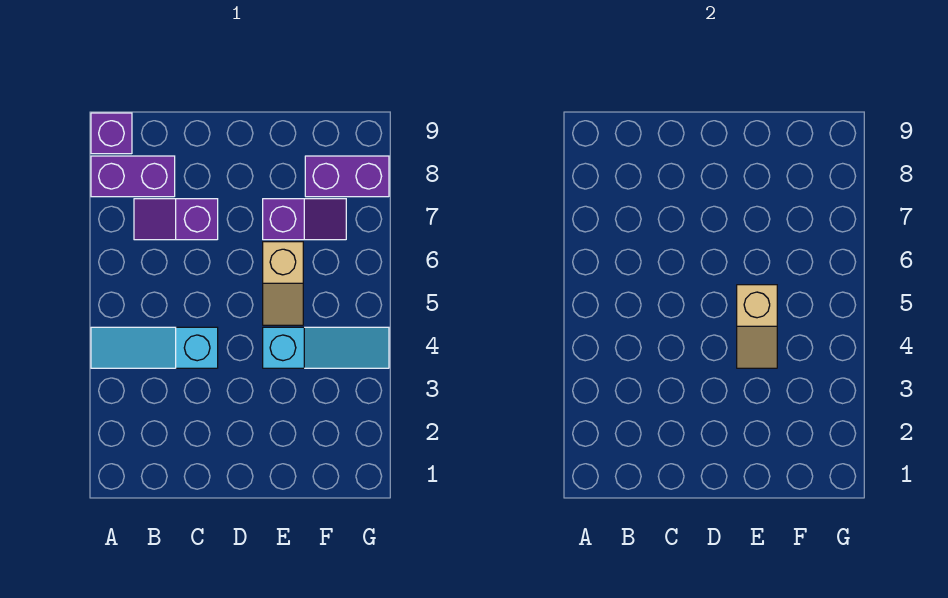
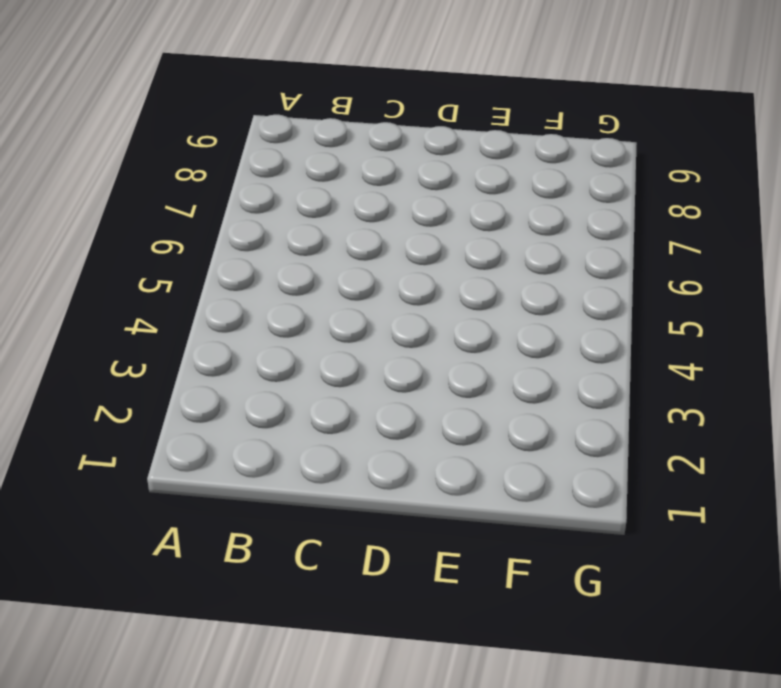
none -> cyan 1x3 slope [91,327,218,368]
none -> purple 1x2 brick [91,156,175,197]

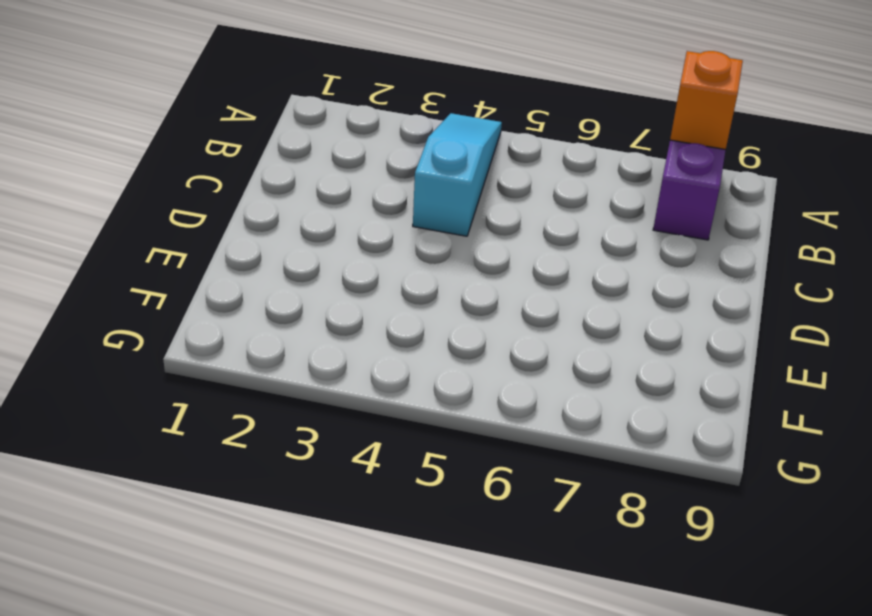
orange 1x1 brick [670,51,743,150] -> none
none -> purple 1x1 brick [91,113,132,154]
none -> purple 1x2 slope [134,199,218,240]

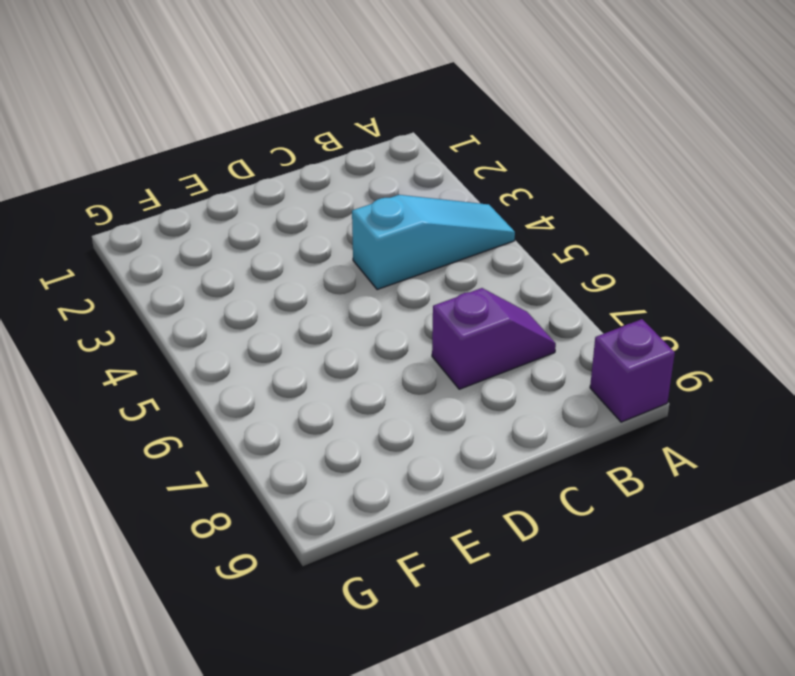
none -> purple 1x2 brick [91,156,175,197]
none -> cyan 1x3 slope [263,327,389,368]

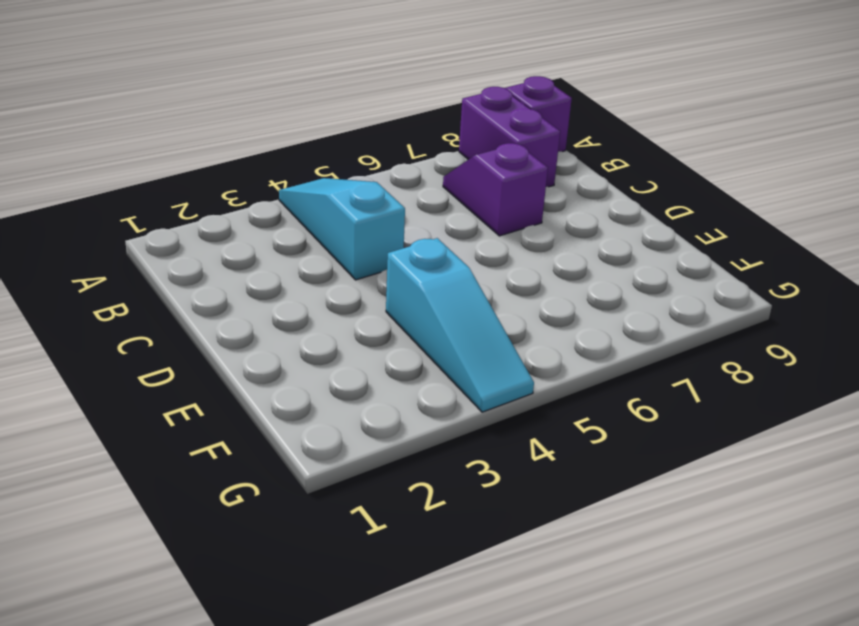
none -> tan 1x2 slope [263,242,303,325]
none -> purple 1x2 slope [263,199,346,240]

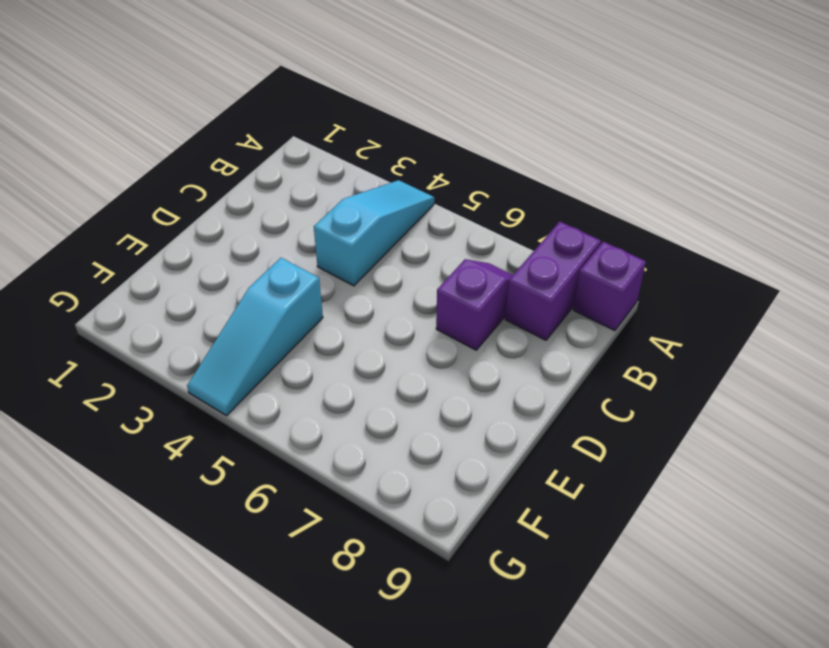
none -> tan 1x2 slope [263,242,303,325]
none -> purple 1x2 slope [263,199,346,240]

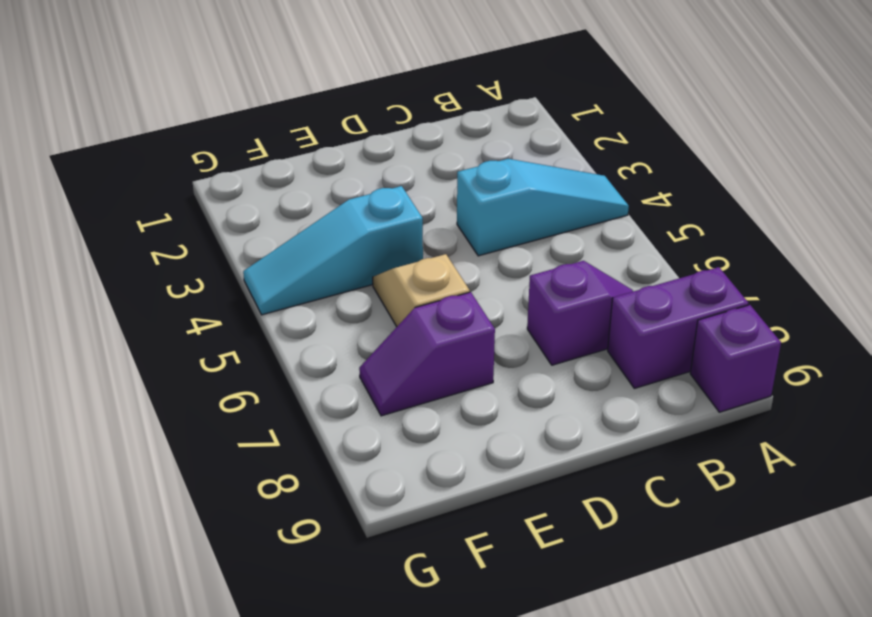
none -> purple 1x2 brick [305,156,389,197]
none -> tan 1x2 slope [737,285,777,368]

